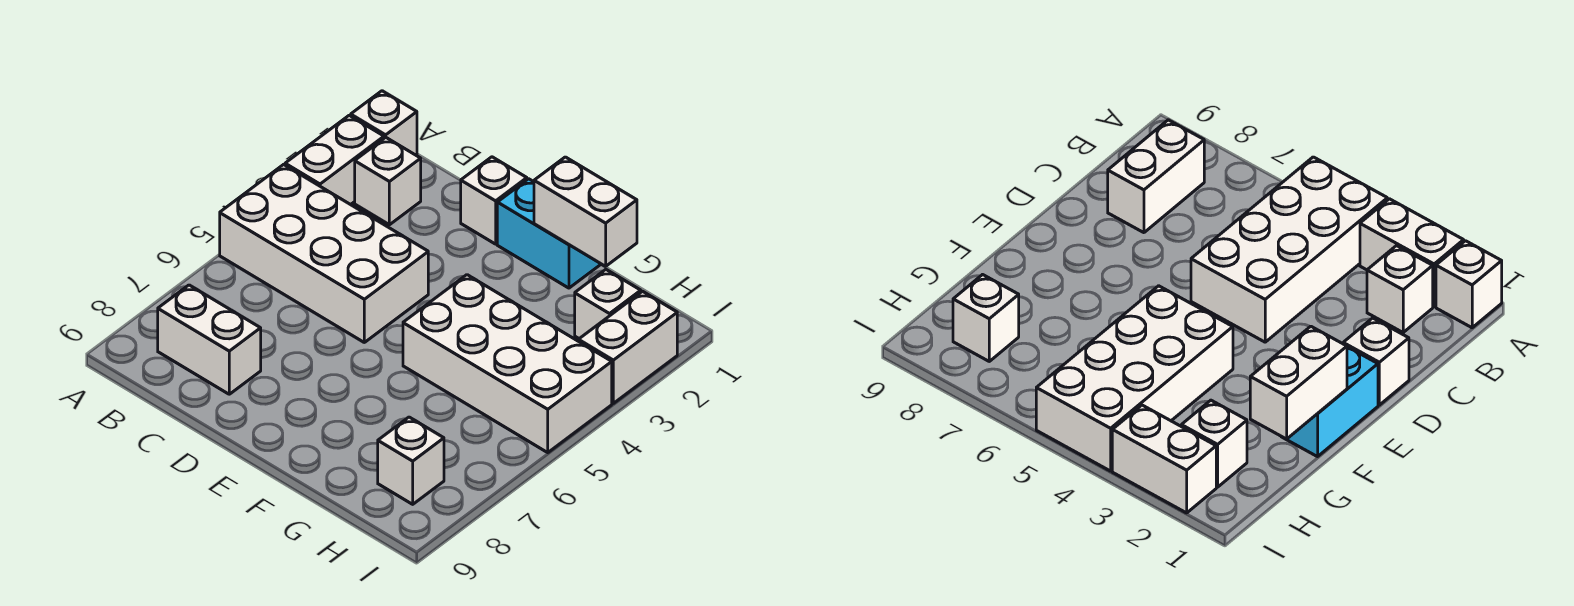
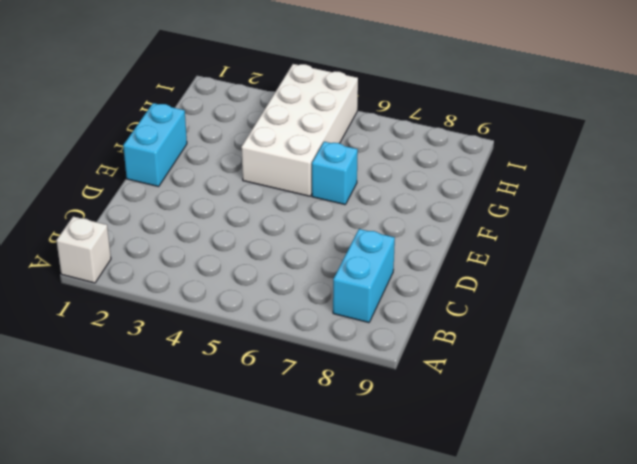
cyan 1x2 brick [333,229,395,323] -> white 1x2 brick [158,285,261,394]
cyan 1x1 brick [312,142,358,205] -> none
none -> white 1x2 brick [285,115,384,205]
none -> white 2x4 brick [220,165,428,342]
none -> white 1x1 brick [355,137,421,225]

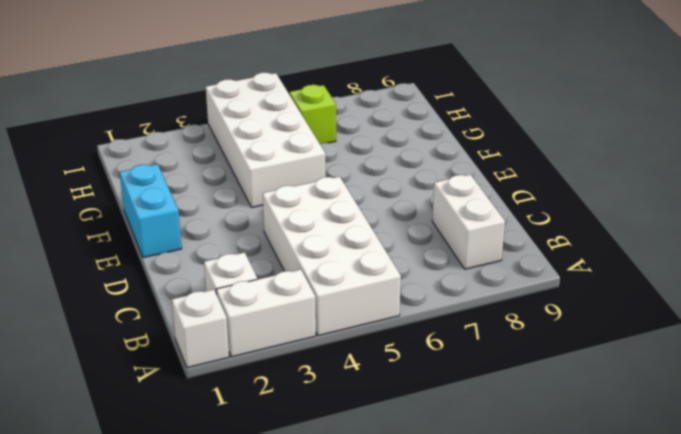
lime 1x1 brick [290,85,336,144] -> none
none -> white 1x1 brick [461,157,527,244]
none -> white 1x1 brick [575,270,641,339]
none -> white 1x1 brick [378,417,444,504]

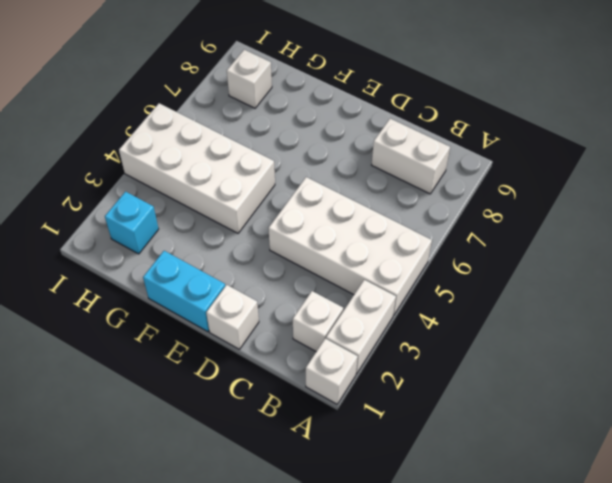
cyan 1x1 brick [105,192,159,254] -> white 1x1 brick [575,270,641,339]
none -> white 1x2 brick [578,291,677,403]
none -> white 1x2 brick [534,157,637,266]

